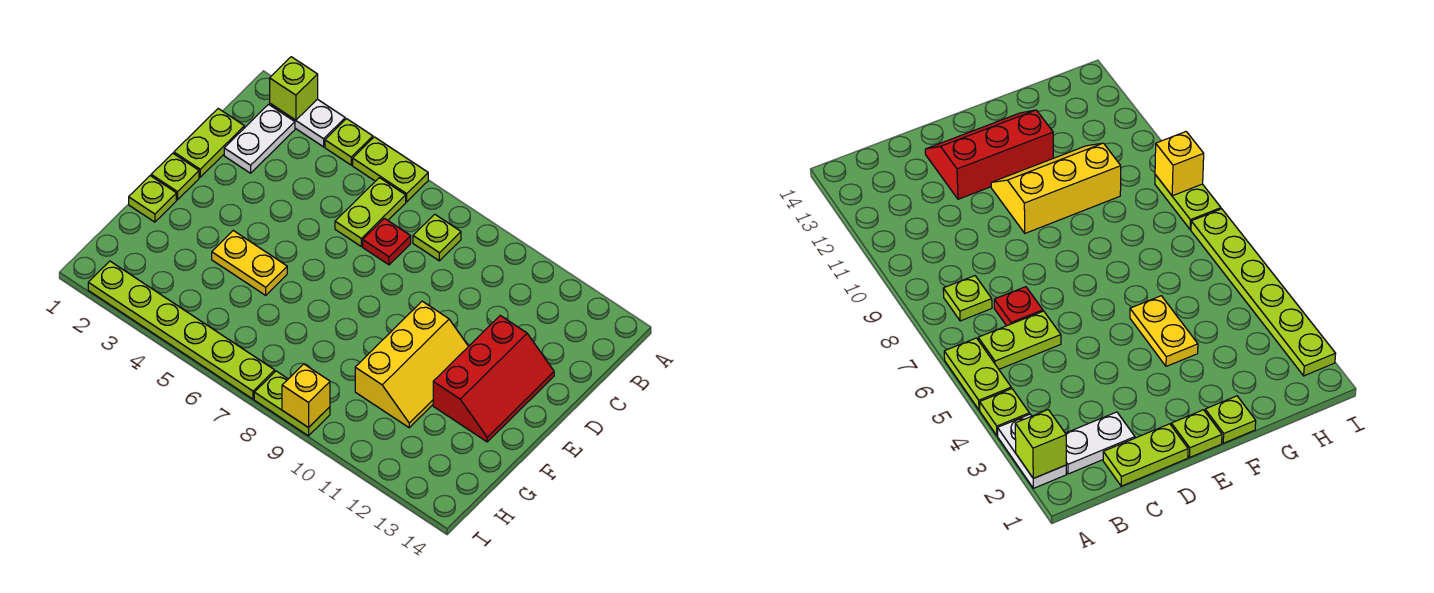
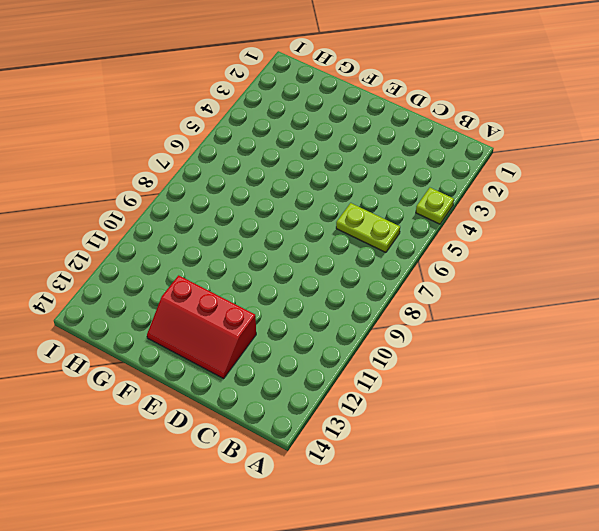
none -> white 1x2 plate [270,99,345,147]
none -> lime 1x2 plate [353,137,428,202]
none -> white 1x2 plate [224,104,295,173]

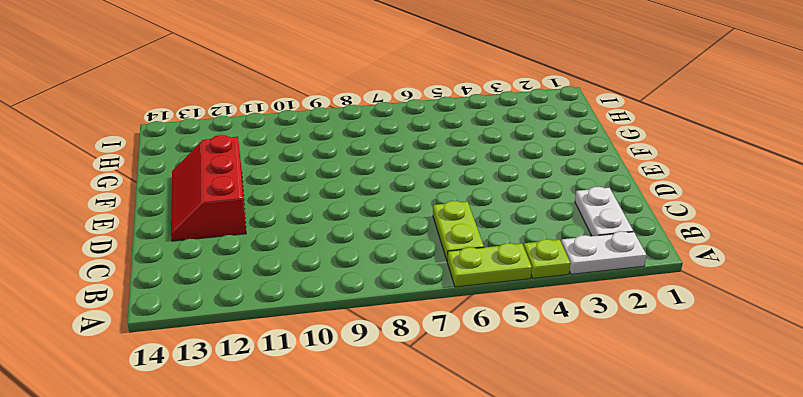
none -> lime 1x1 plate [413,214,461,261]
none -> lime 1x2 plate [174,109,244,177]
none -> red 1x1 plate [363,218,411,265]

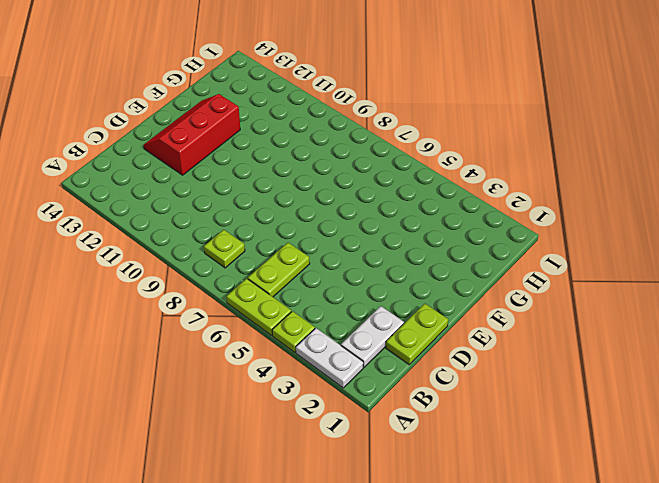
none -> red 1x1 plate [363,218,411,265]
none -> lime 1x1 plate [151,153,199,200]
none -> yellow 2x3 slope [355,301,469,428]

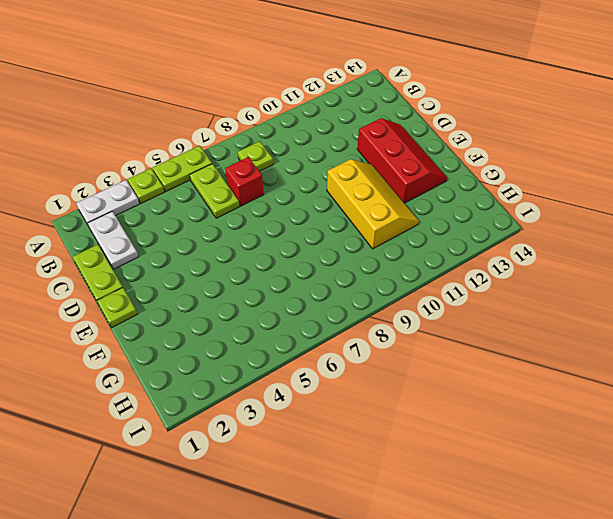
red 1x1 brick [225,157,264,206] -> red 1x1 plate [363,218,411,265]
none -> lime 1x1 plate [129,176,176,222]
none -> yellow 1x2 plate [212,231,287,295]
none -> lime 1x6 plate [88,261,275,399]

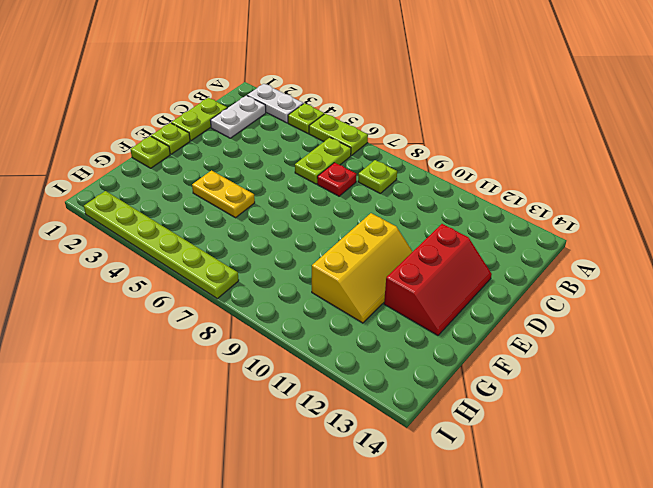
none -> lime 1x2 plate [254,371,330,436]
none -> lime 1x1 brick [270,57,318,120]
none -> yellow 1x1 brick [282,364,330,428]

